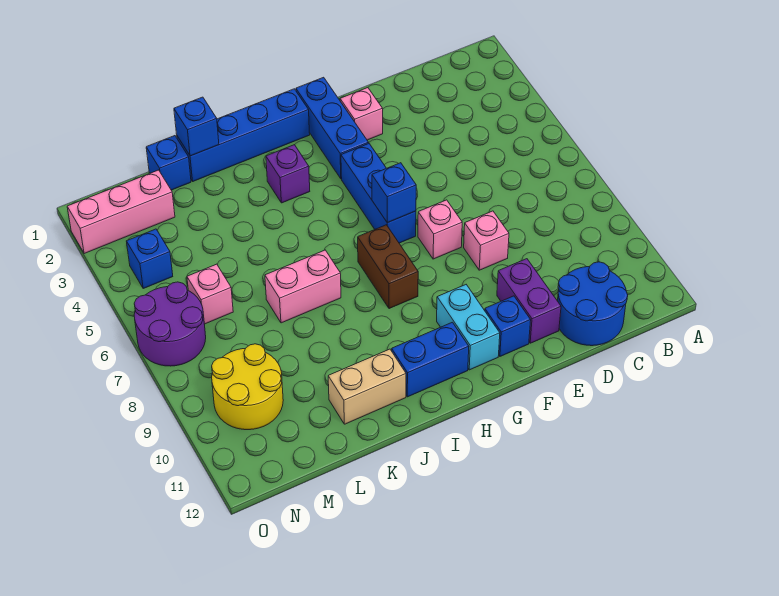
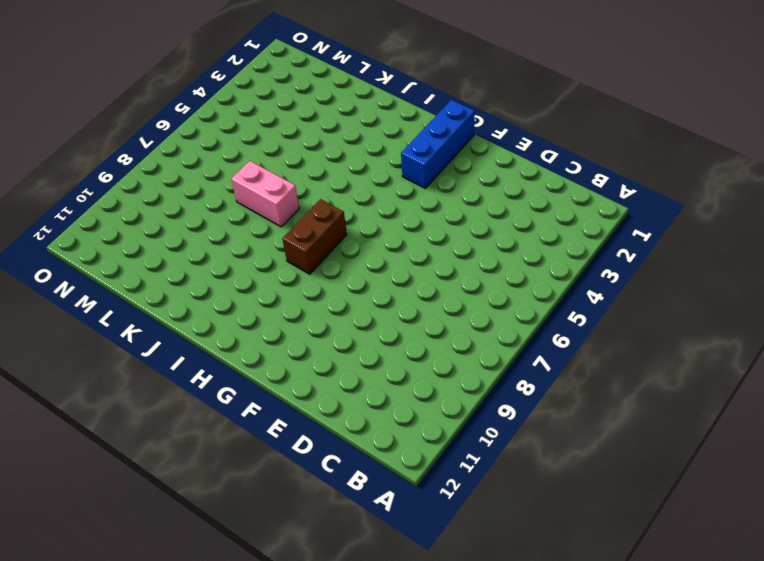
none -> blue 2x2 round brick [558,262,628,346]
none -> pink 1x1 brick [464,211,509,270]
none -> purple 1x2 brick [497,259,561,343]

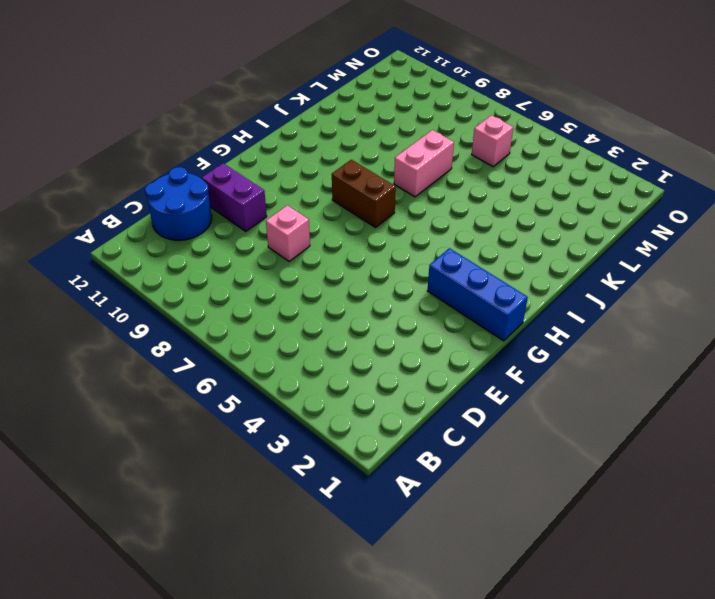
none -> pink 1x1 brick [340,88,383,140]
none -> pink 1x1 brick [418,200,462,259]
none -> blue 1x1 brick [485,296,531,356]

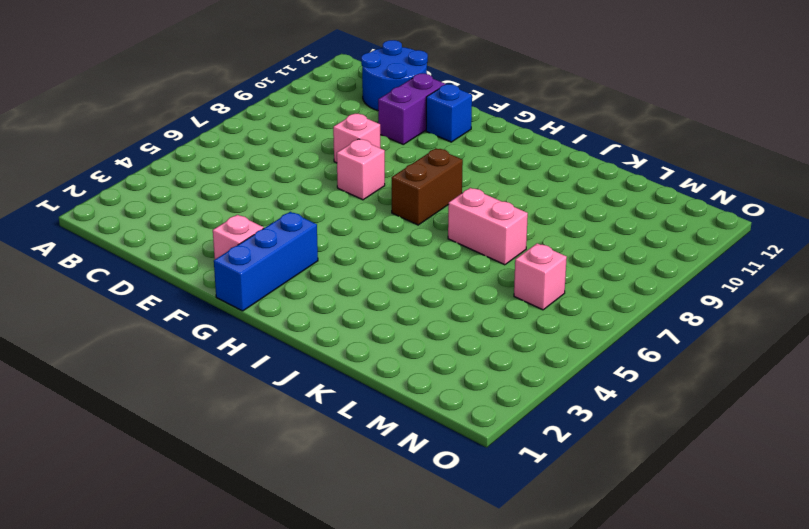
none -> blue 1x3 brick [341,144,416,243]
none -> cyan 1x2 brick [437,285,500,370]
none -> blue 1x4 brick [177,89,310,181]

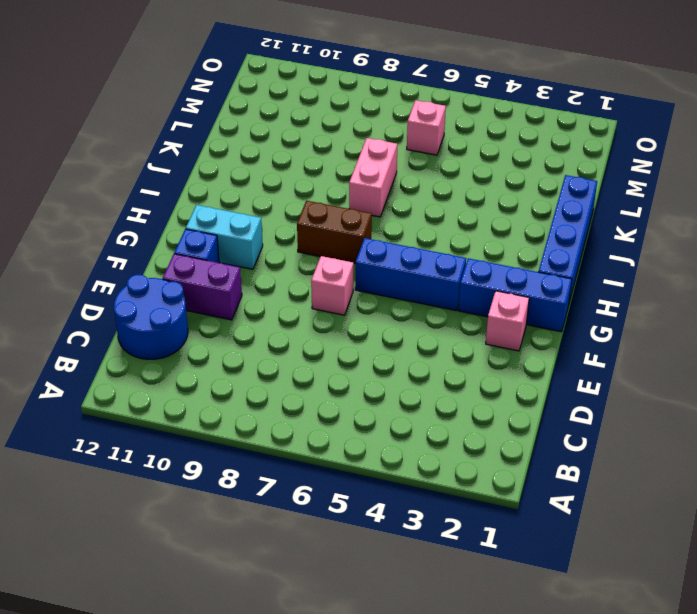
none -> pink 1x1 brick [464,211,509,270]
none -> blue 1x2 brick [392,322,469,397]
none -> purple 1x1 brick [266,145,310,203]

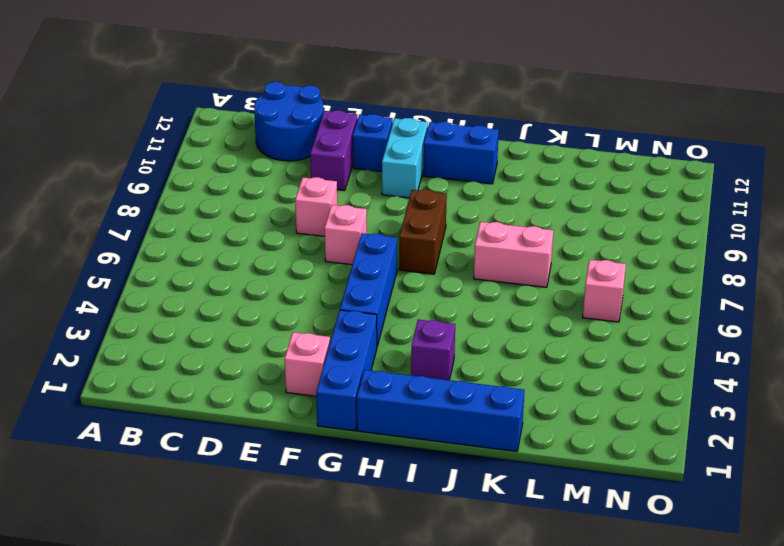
none -> tan 1x2 brick [328,349,406,424]
none -> blue 1x1 brick [146,136,191,190]
none -> pink 1x3 brick [67,170,175,254]

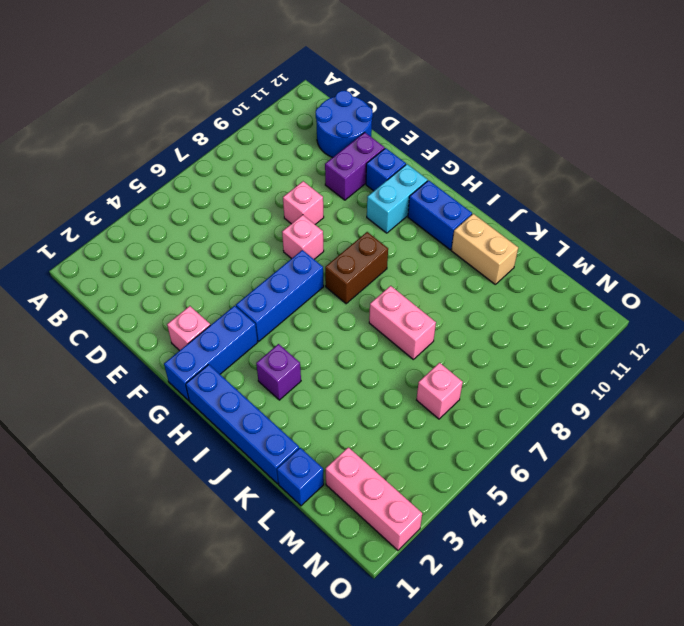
none -> yellow 2x2 round brick [212,344,283,430]
none -> blue 1x1 brick [127,229,173,288]
none -> purple 2x2 round brick [134,282,206,366]

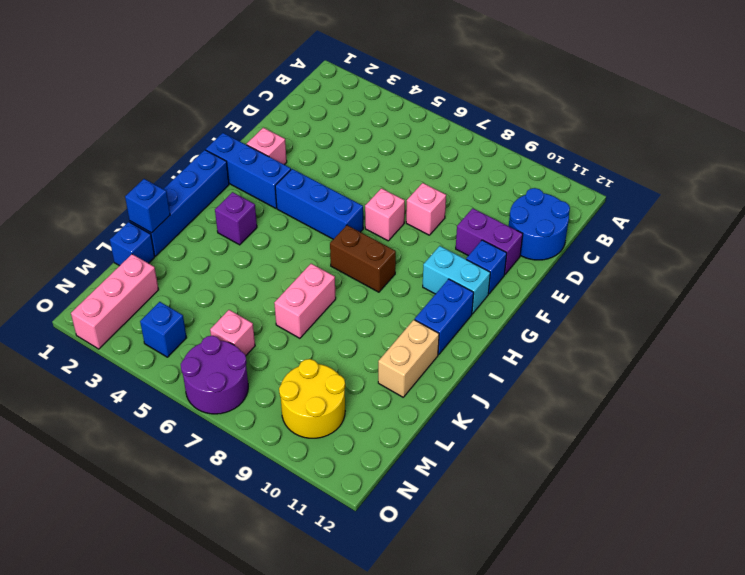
none -> blue 1x1 brick [372,163,416,223]

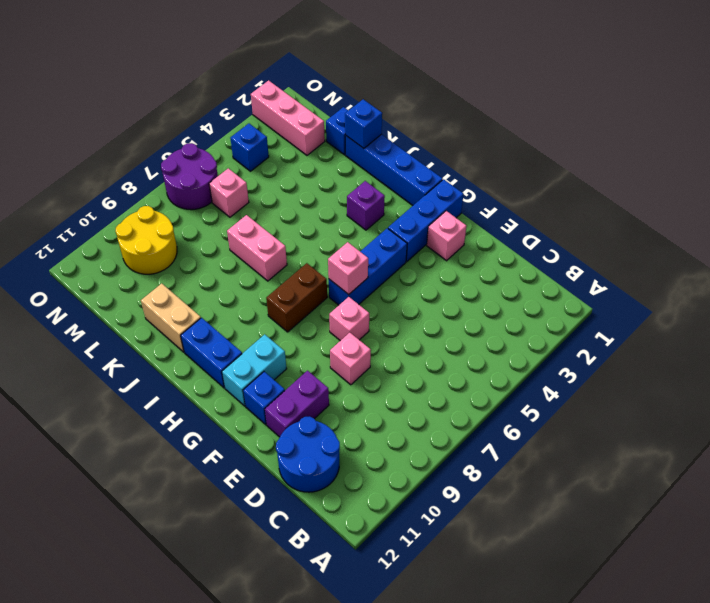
pink 1x1 brick [328,242,368,294] -> blue 1x1 brick [372,163,416,223]

